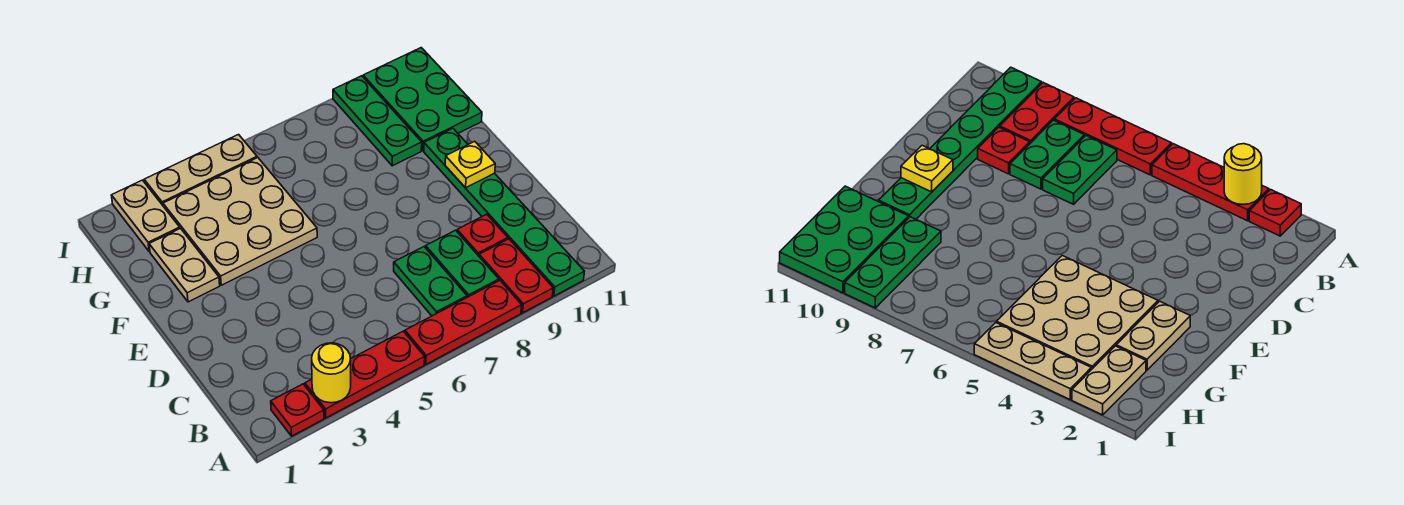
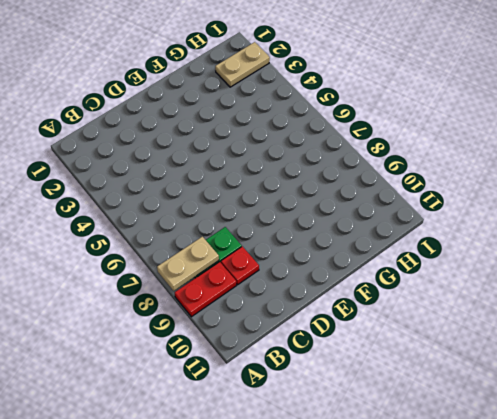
tan 1x2 plate [157,237,219,291] -> tan 1x2 plate moved to [149,228,220,302]
none -> red 1x1 plate [271,384,324,436]
none -> red 1x3 plate [305,331,425,418]
none -> red 1x3 plate [405,281,522,364]

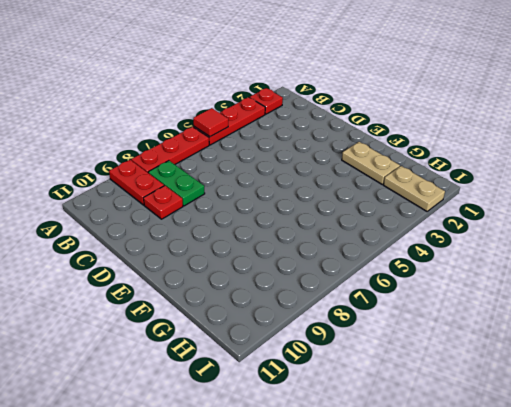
red 1x1 tile [193,108,228,137] -> none
none -> green 1x6 plate [424,128,585,296]
none -> green 1x2 plate [394,247,467,316]
none -> tan 3x3 plate [163,158,317,285]

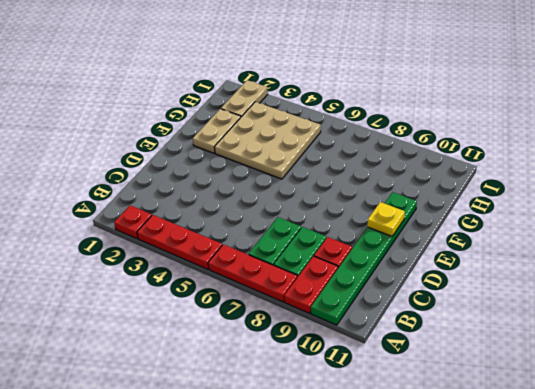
none -> green 1x3 plate [333,76,422,166]
none -> green 2x3 plate [363,48,482,151]
none -> tan 1x3 plate [144,135,257,205]

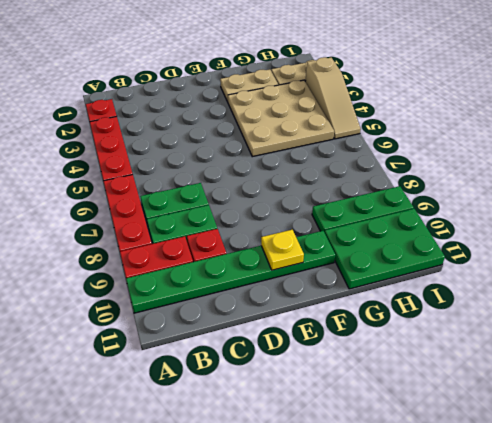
tan 1x3 slope [305,57,361,139] -> tan 1x3 plate [144,135,257,205]
none -> yellow 1x1 round brick [312,343,351,403]

